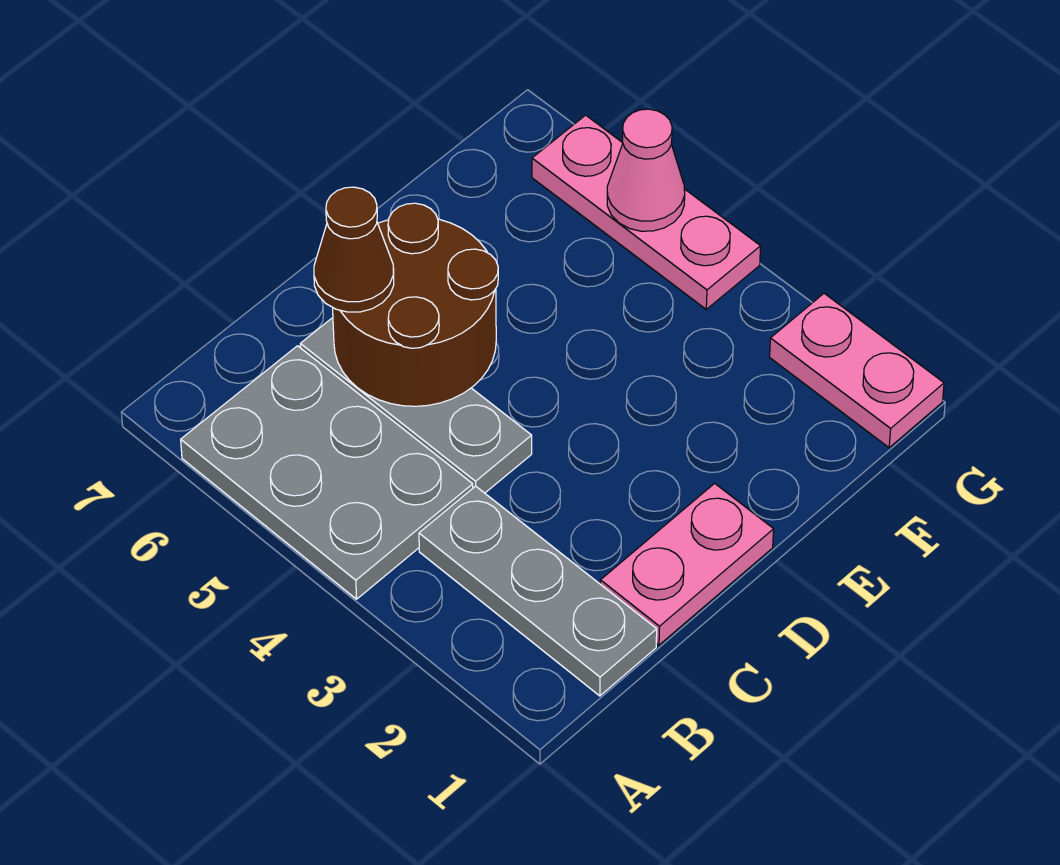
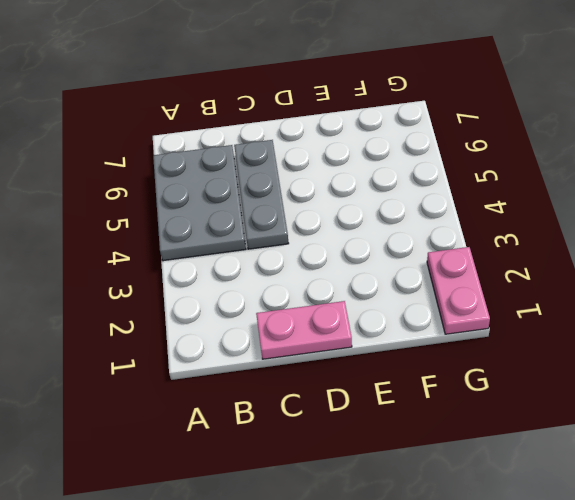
none -> grey 1x3 plate [419,486,657,696]
none -> pink 1x3 plate [532,115,761,309]

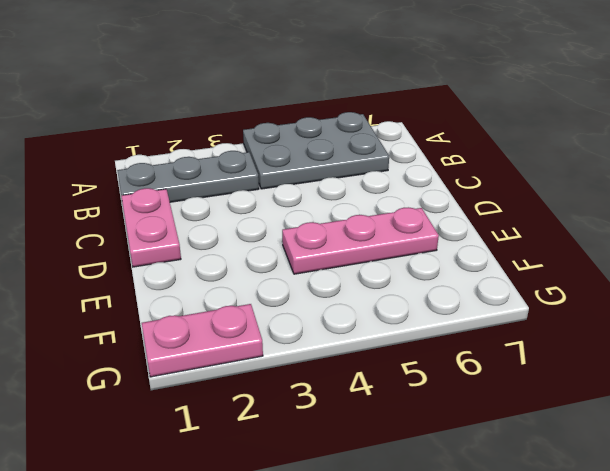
pink 1x3 plate [282,207,439,274] -> pink 1x3 plate moved to [532,115,761,309]
none -> grey 1x3 plate [300,318,532,493]
none -> brown 2x2 round brick [333,203,498,406]

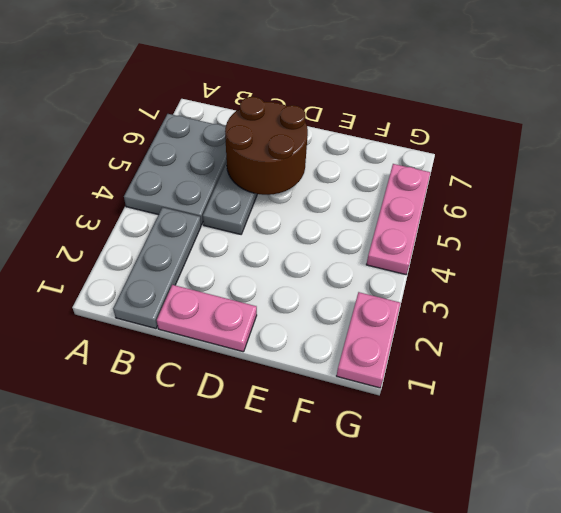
none -> pink 1x1 cone [607,109,685,231]
none -> brown 1x1 cone [314,187,394,312]

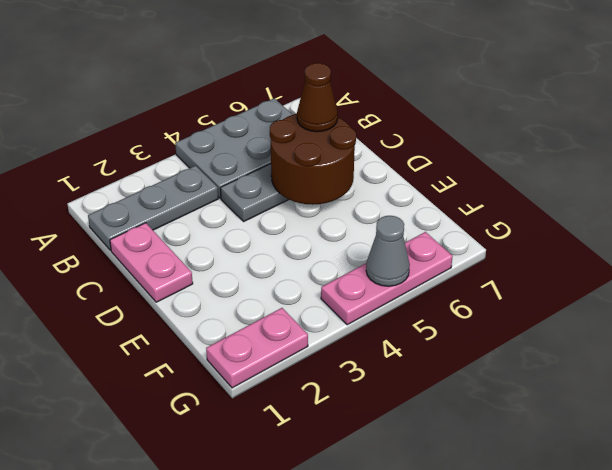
grey 1x1 cone [366,216,410,286] -> pink 1x1 cone [607,109,685,231]

